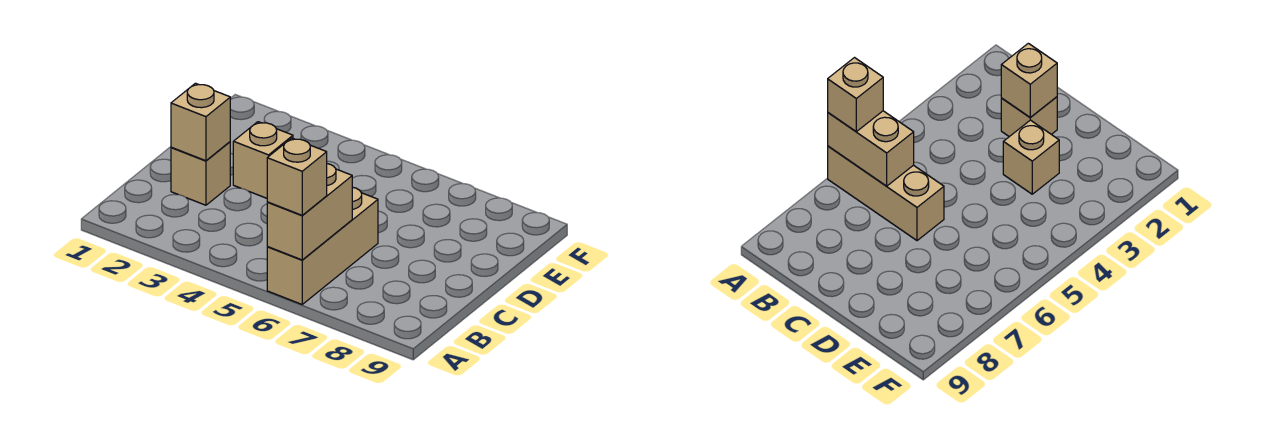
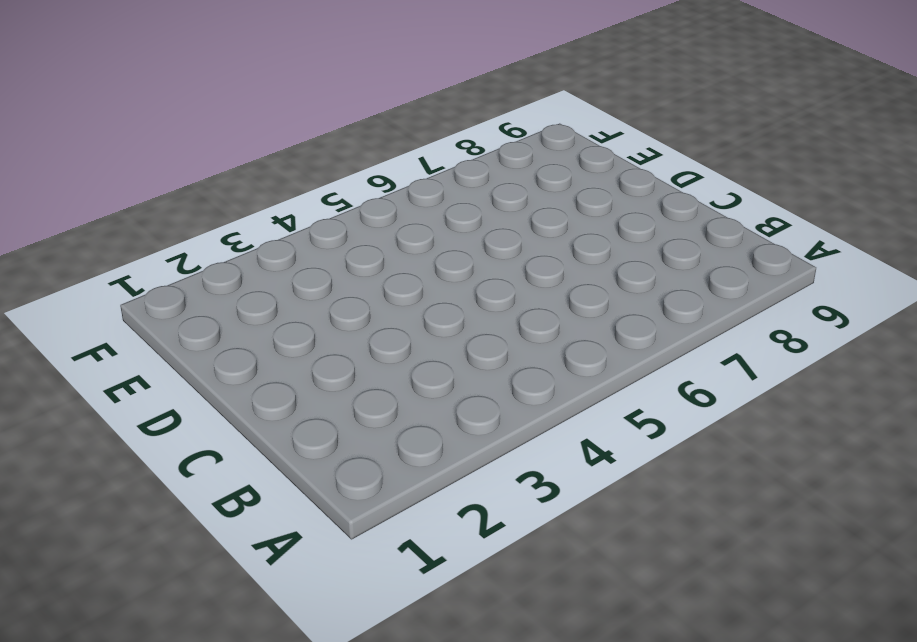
none -> tan 1x3 brick [267,187,378,304]
none -> tan 1x1 brick [171,142,230,205]

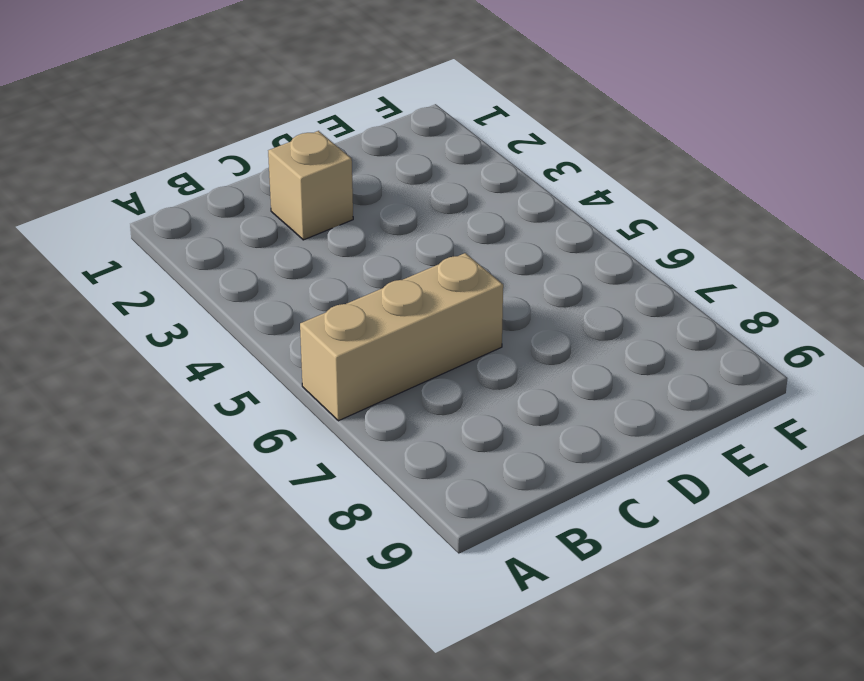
none -> tan 1x1 brick [233,122,293,198]
none -> tan 1x2 brick [267,164,352,260]

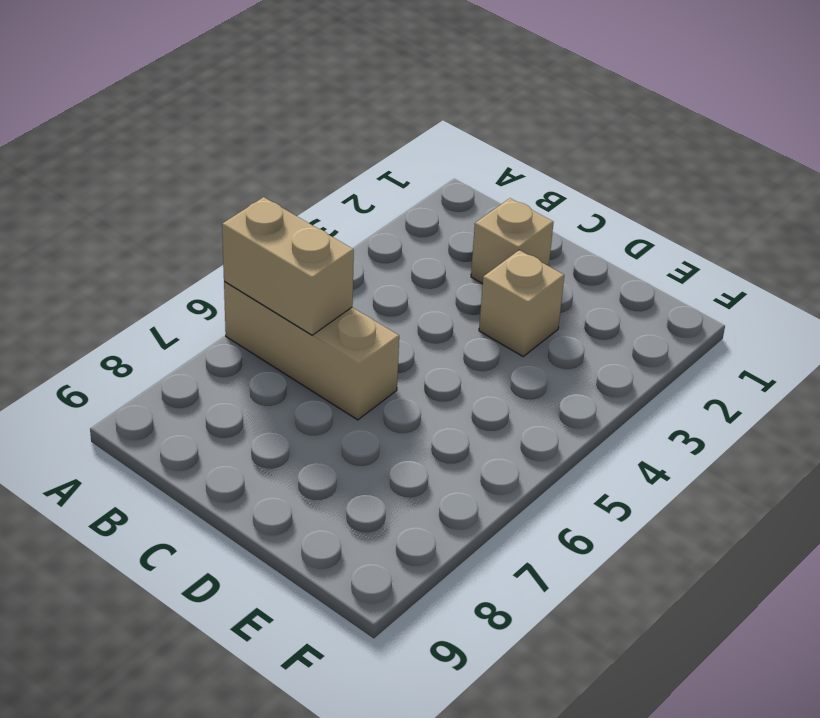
none -> tan 1x1 brick [171,83,230,161]
none -> tan 1x1 brick [267,138,327,215]

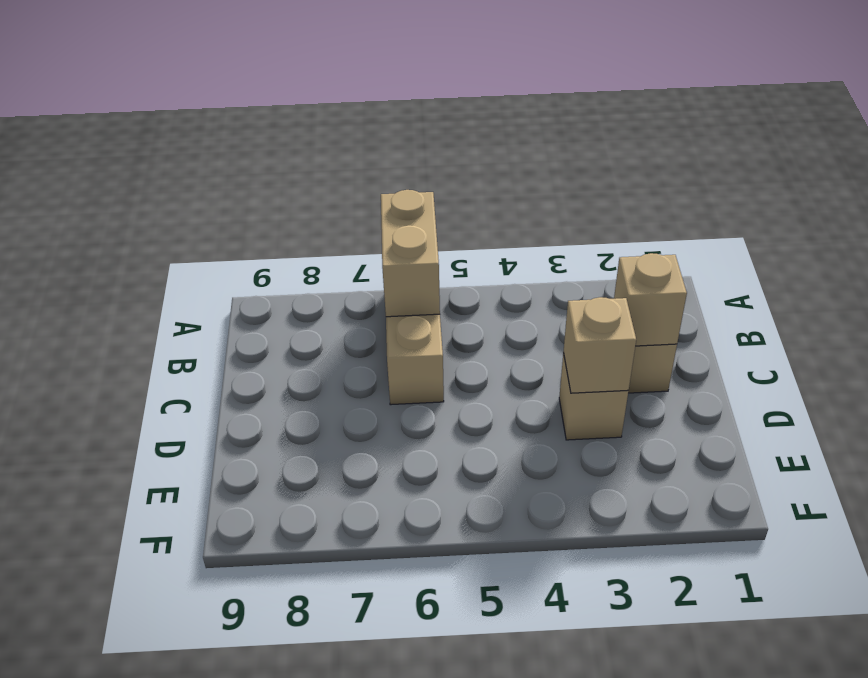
tan 1x1 brick [563,297,636,393] -> tan 1x1 brick moved to [267,138,327,215]

